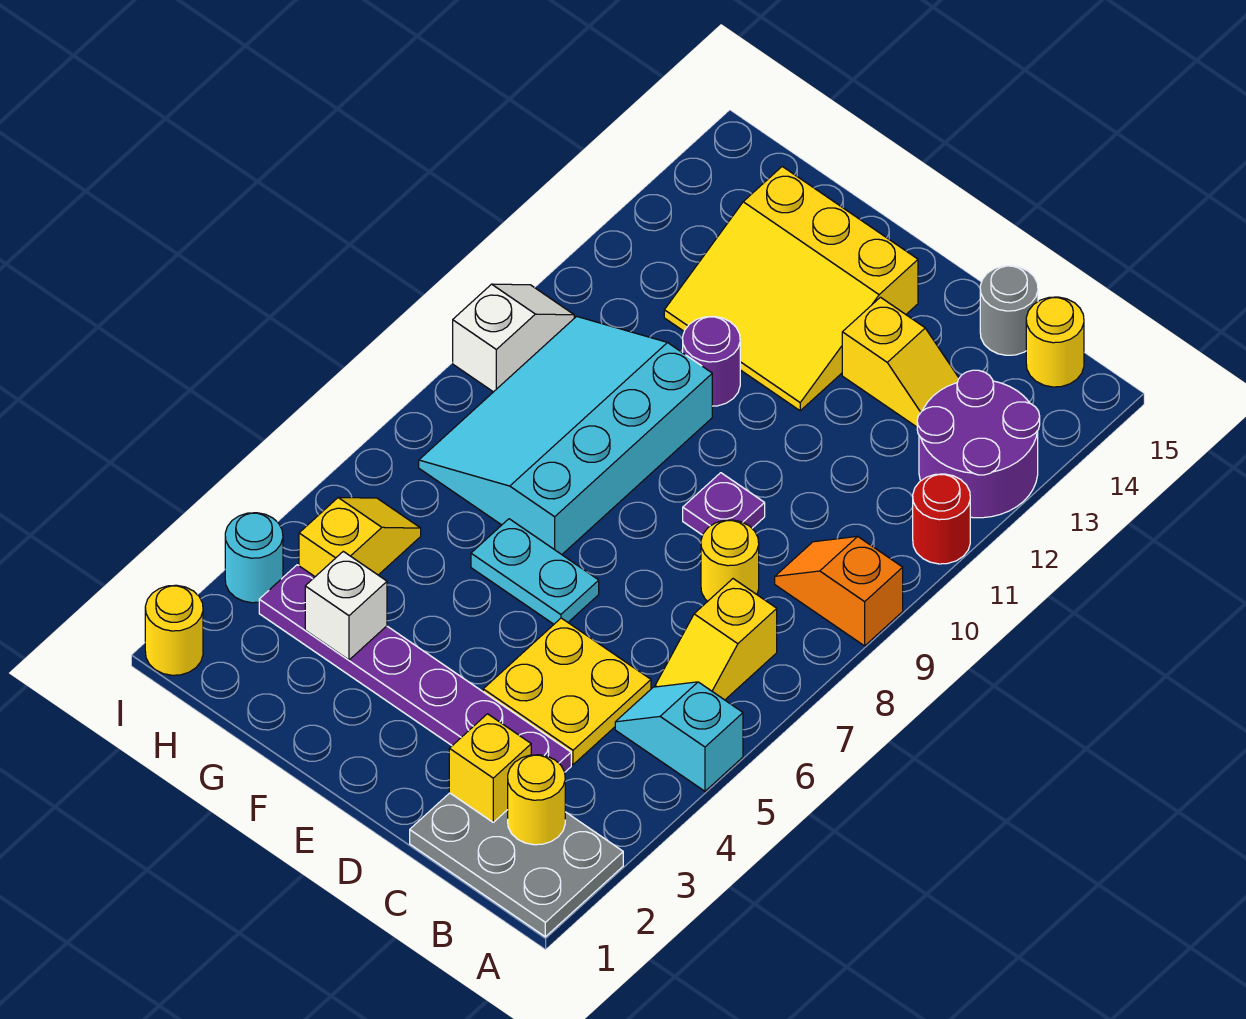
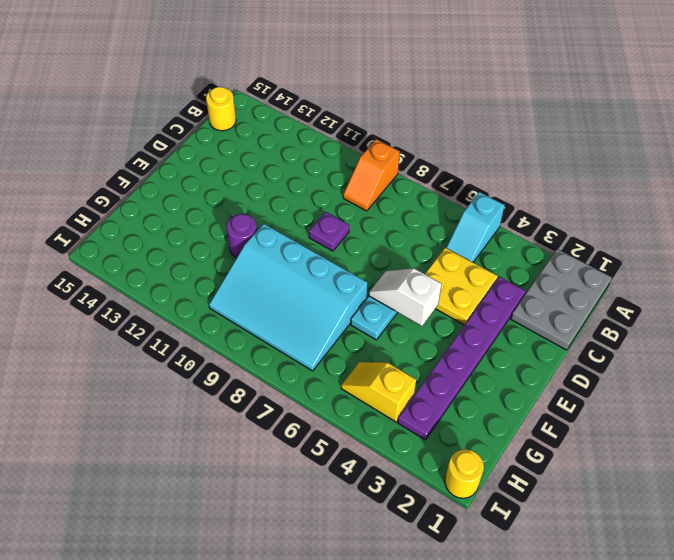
white 1x2 slope [369,268,442,326] -> white 1x2 slope moved to [453,284,574,392]
none -> red 1x1 round brick [913,474,970,564]
none -> purple 2x2 round brick [917,370,1040,518]
none -> yellow 1x2 slope [655,579,777,700]

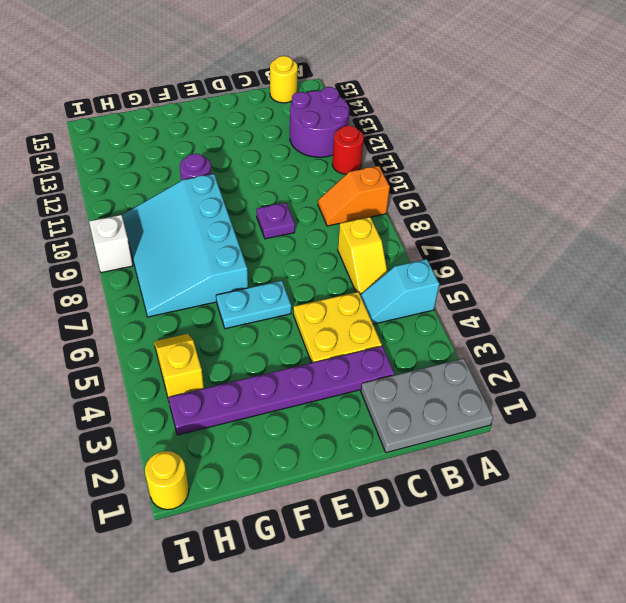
none -> yellow 1x1 round brick [701,520,759,601]
none -> yellow 1x2 slope [842,297,959,427]
none -> grey 1x1 round brick [980,265,1038,355]

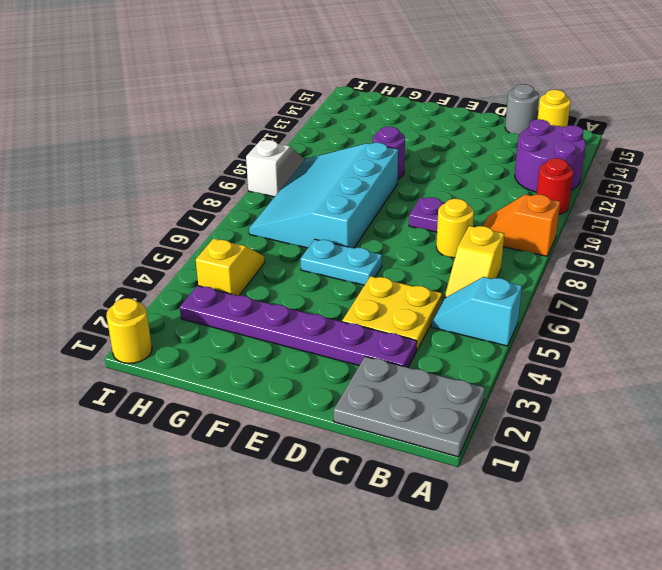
none -> yellow 1x2 slope [842,297,959,427]
none -> yellow 3x3 slope [664,166,918,411]
none -> cyan 1x1 round brick [225,513,283,603]

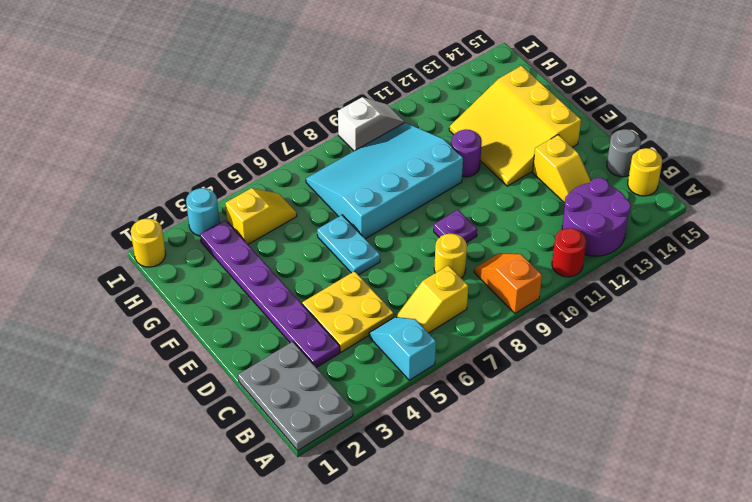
none -> yellow 1x1 round brick [508,755,565,845]
none -> yellow 1x1 brick [449,714,531,822]
none -> white 1x1 brick [305,551,387,660]

